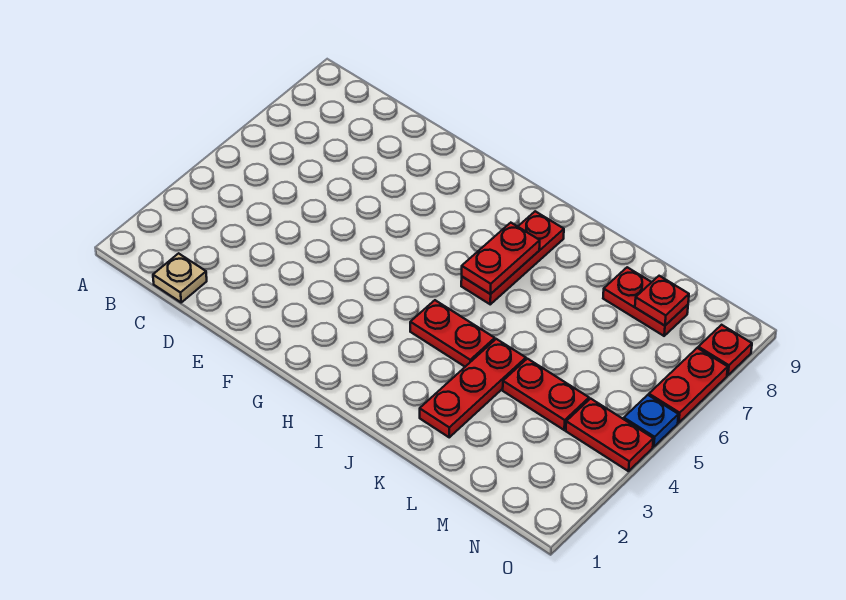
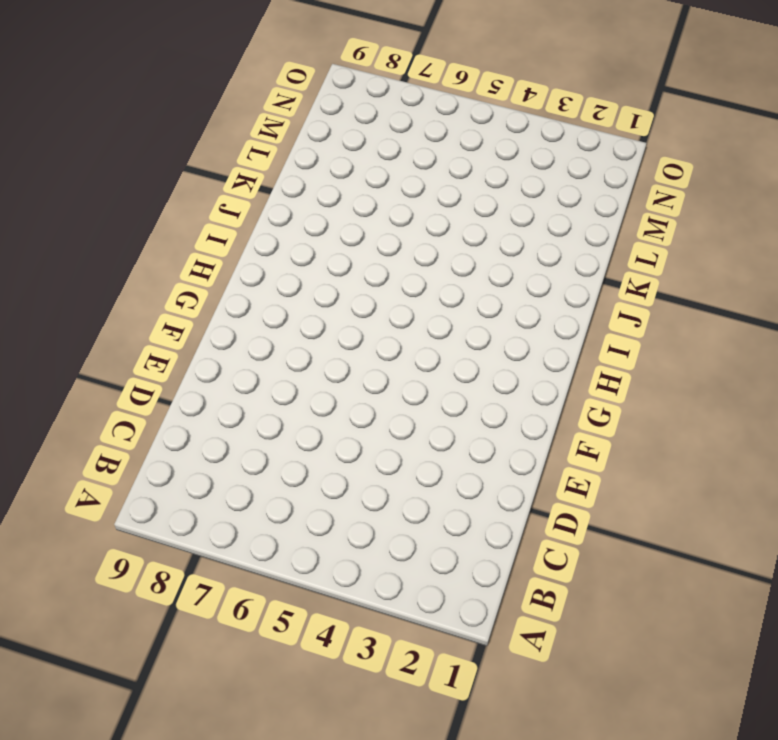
none -> tan 1x1 plate [153,253,207,302]
none -> red 1x2 plate [410,300,495,367]
none -> red 1x3 plate [461,211,564,304]

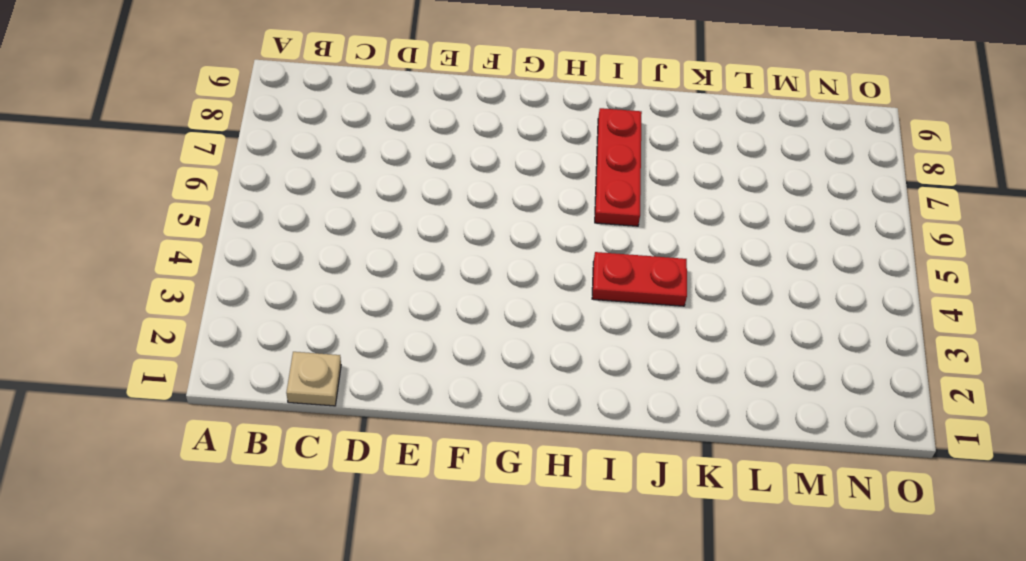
none -> red 1x3 plate [420,339,526,437]
none -> red 1x2 plate [503,359,589,430]
none -> red 1x2 plate [603,267,688,336]

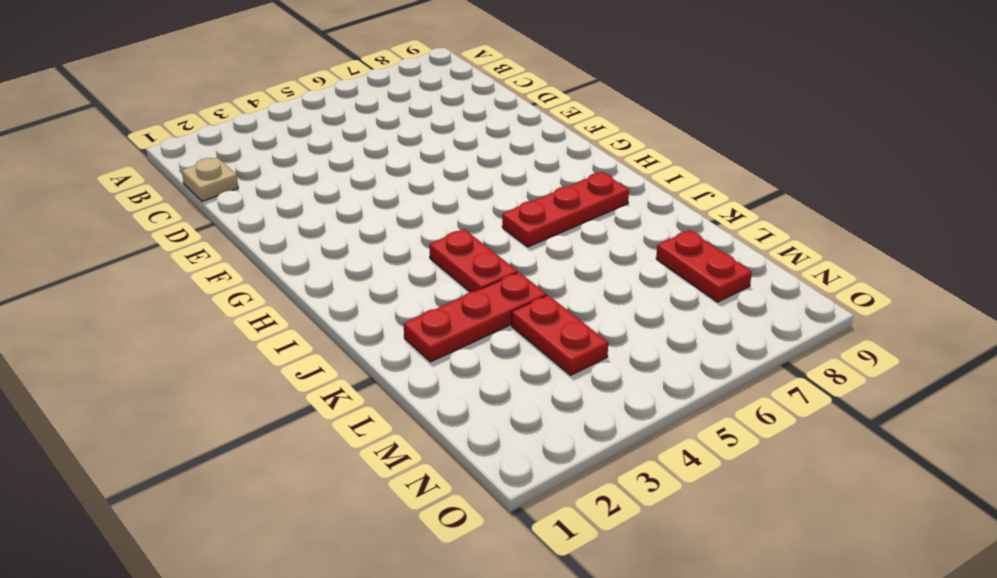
none -> red 1x2 plate [566,399,653,471]
none -> blue 1x1 plate [624,395,678,447]
none -> red 1x2 plate [649,348,728,423]

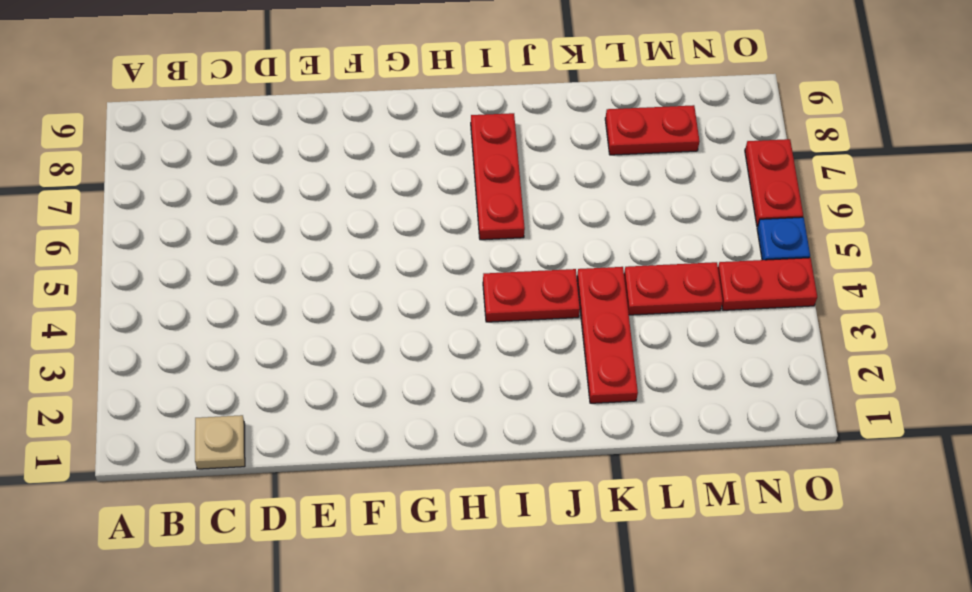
none -> red 1x1 plate [698,325,752,375]
none -> red 1x2 plate [462,223,540,294]
none -> red 1x1 plate [635,276,689,326]

